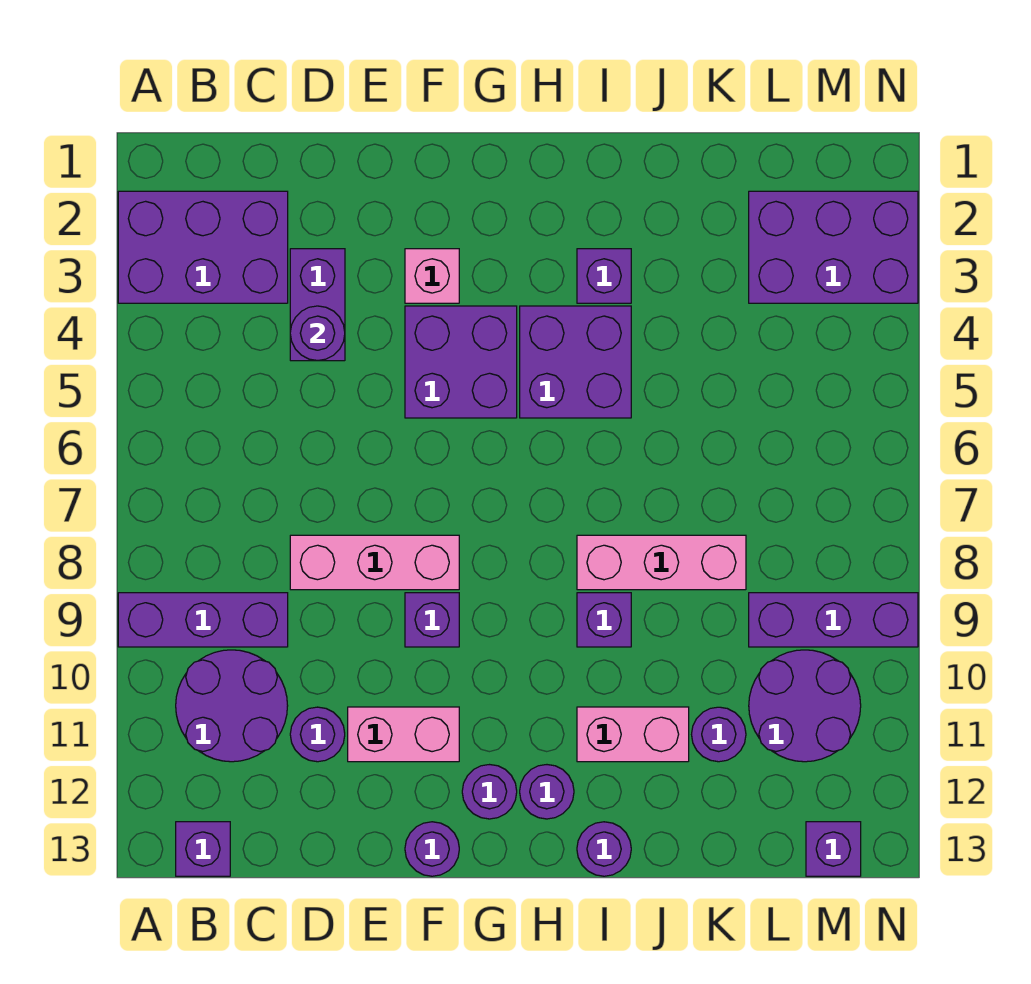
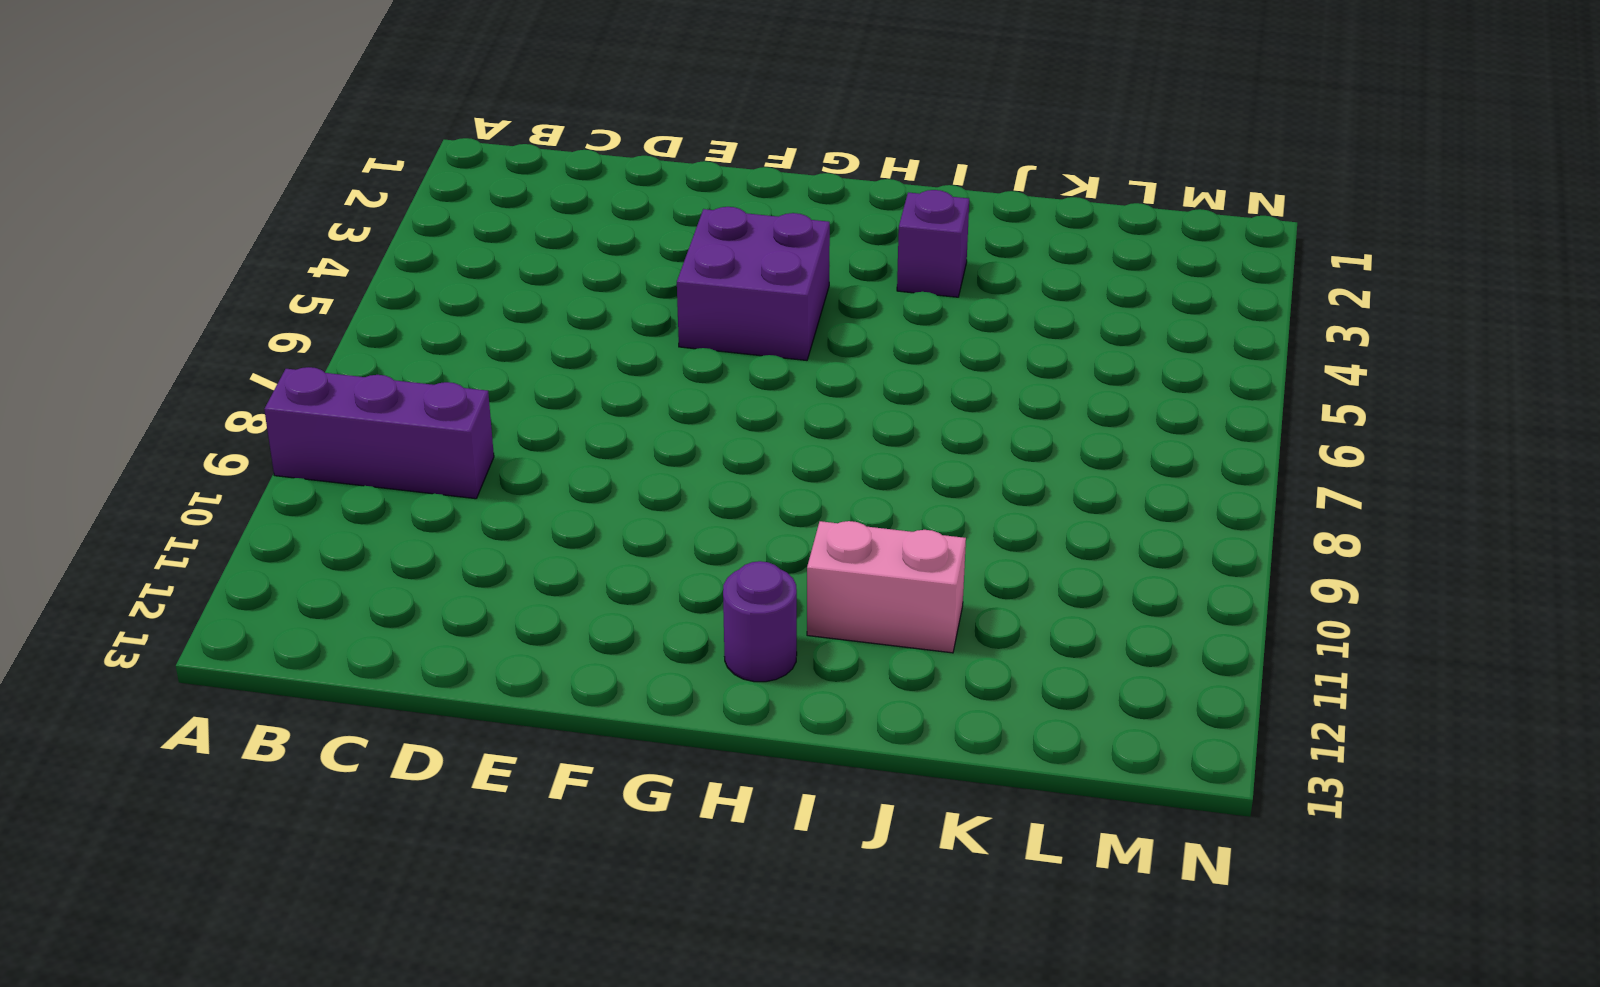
none -> purple 2x3 brick [118,191,288,303]
none -> purple 2x2 round brick [176,650,288,762]
none -> purple 1x1 brick [176,822,230,876]

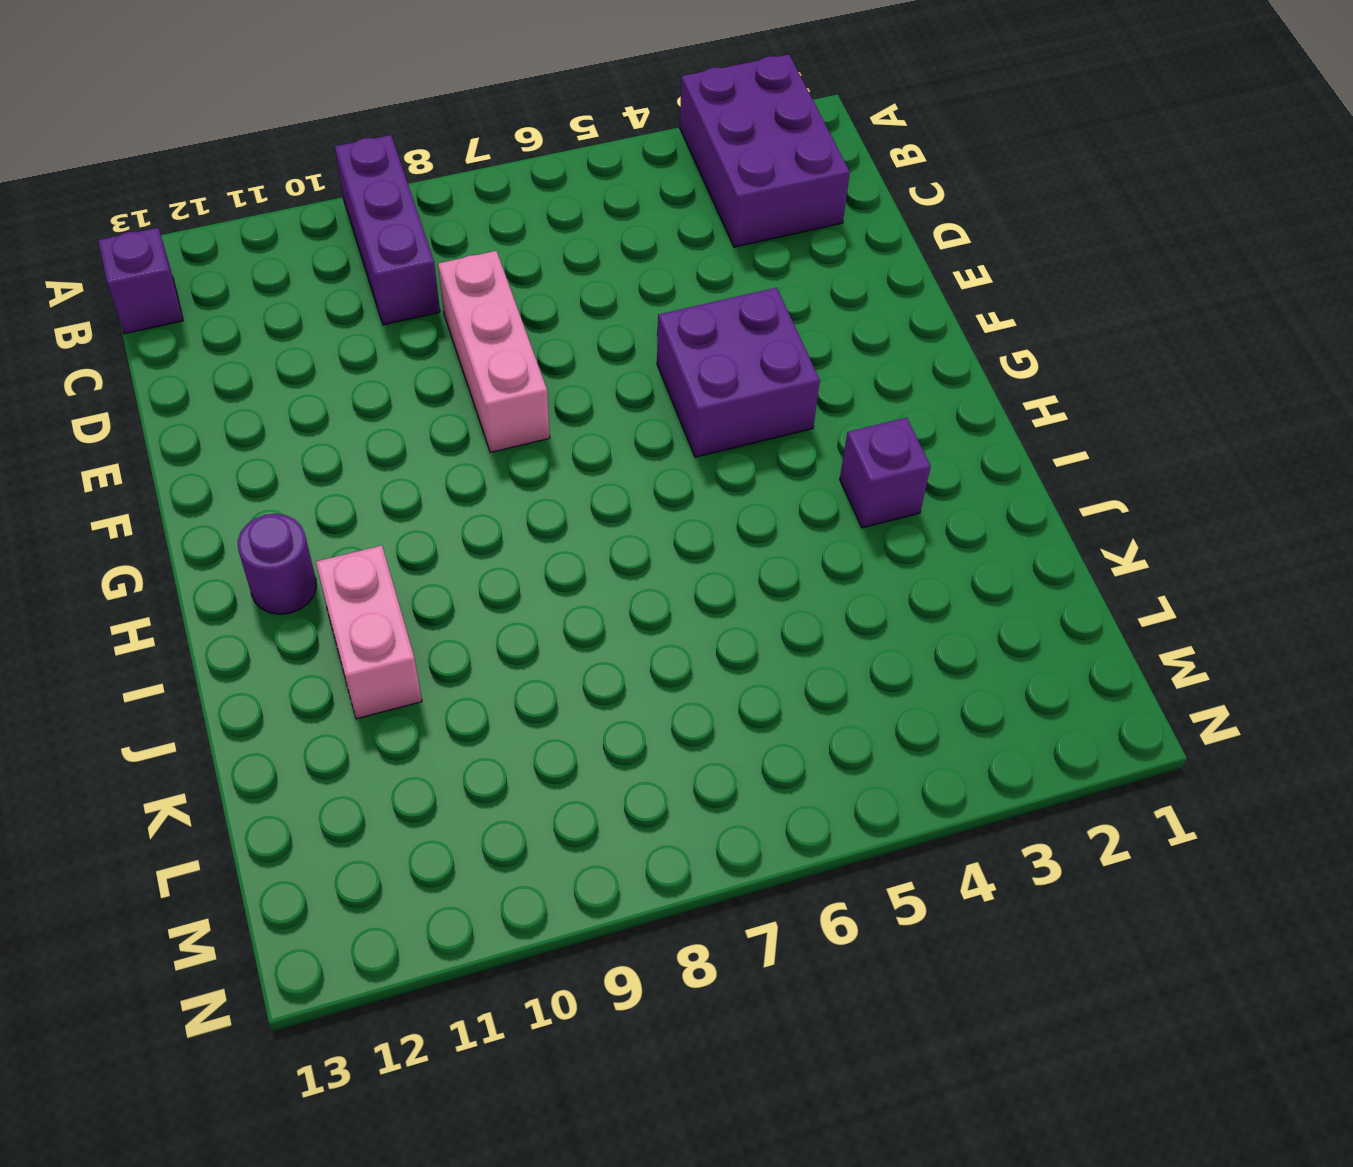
none -> purple 2x2 round brick [176,650,288,762]
none -> purple 1x2 brick [290,249,345,361]
none -> purple 1x1 round brick [290,707,345,762]

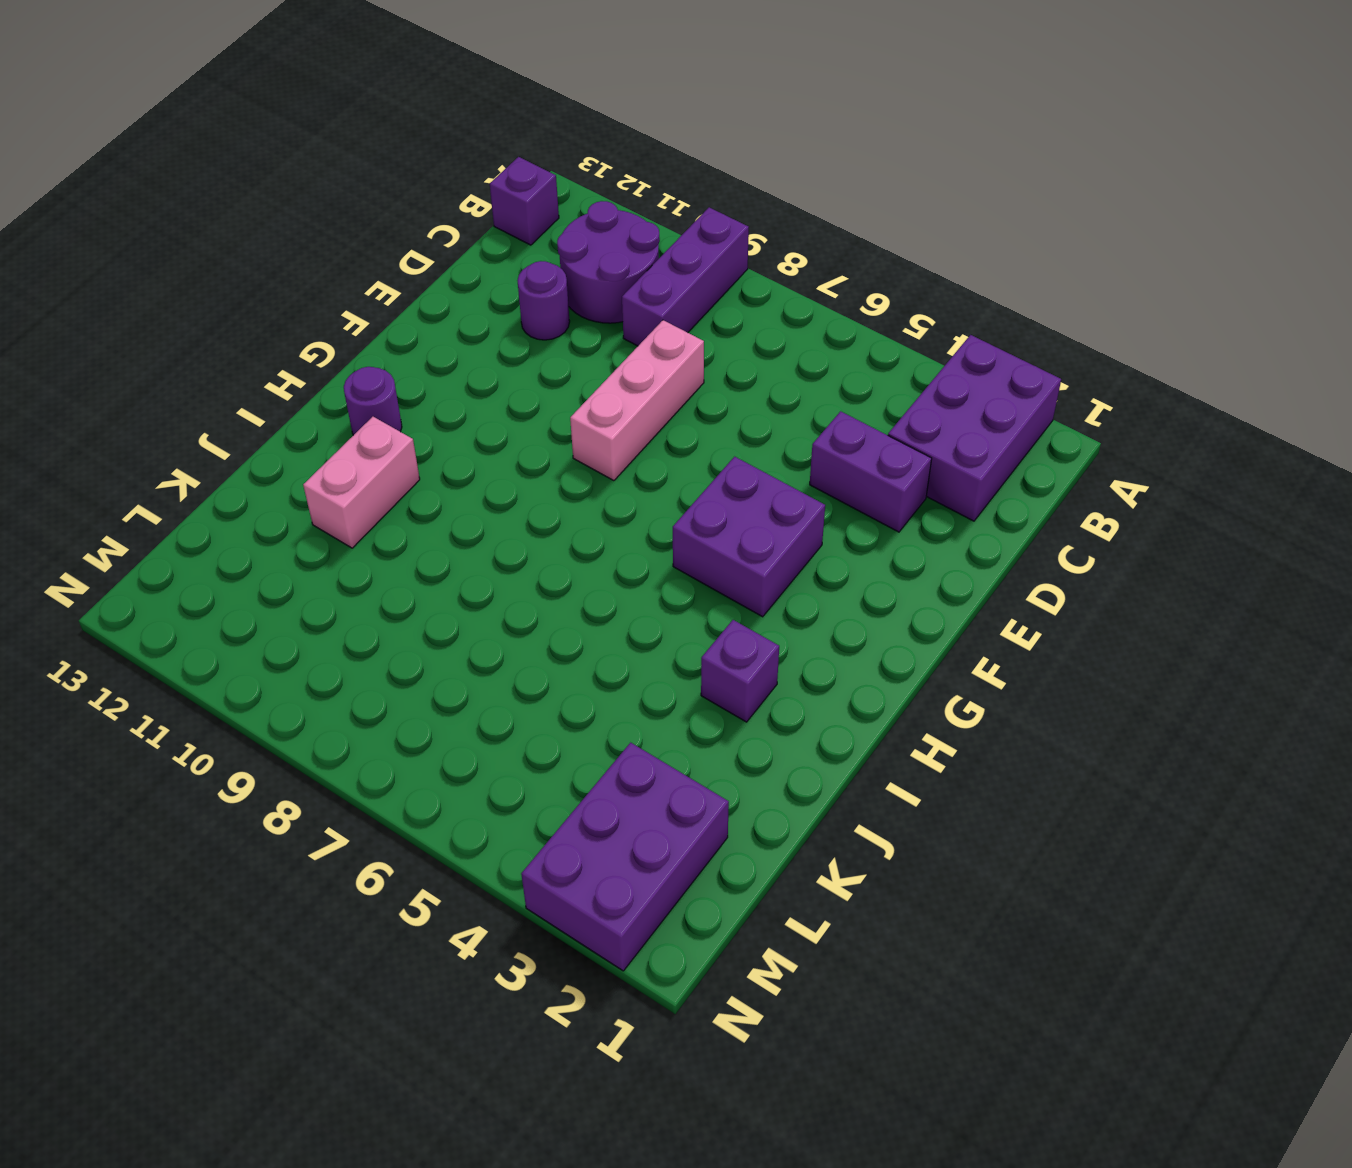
none -> pink 1x2 brick [348,707,459,762]
none -> pink 1x1 brick [405,249,459,303]
none -> purple 1x1 brick [405,593,459,647]

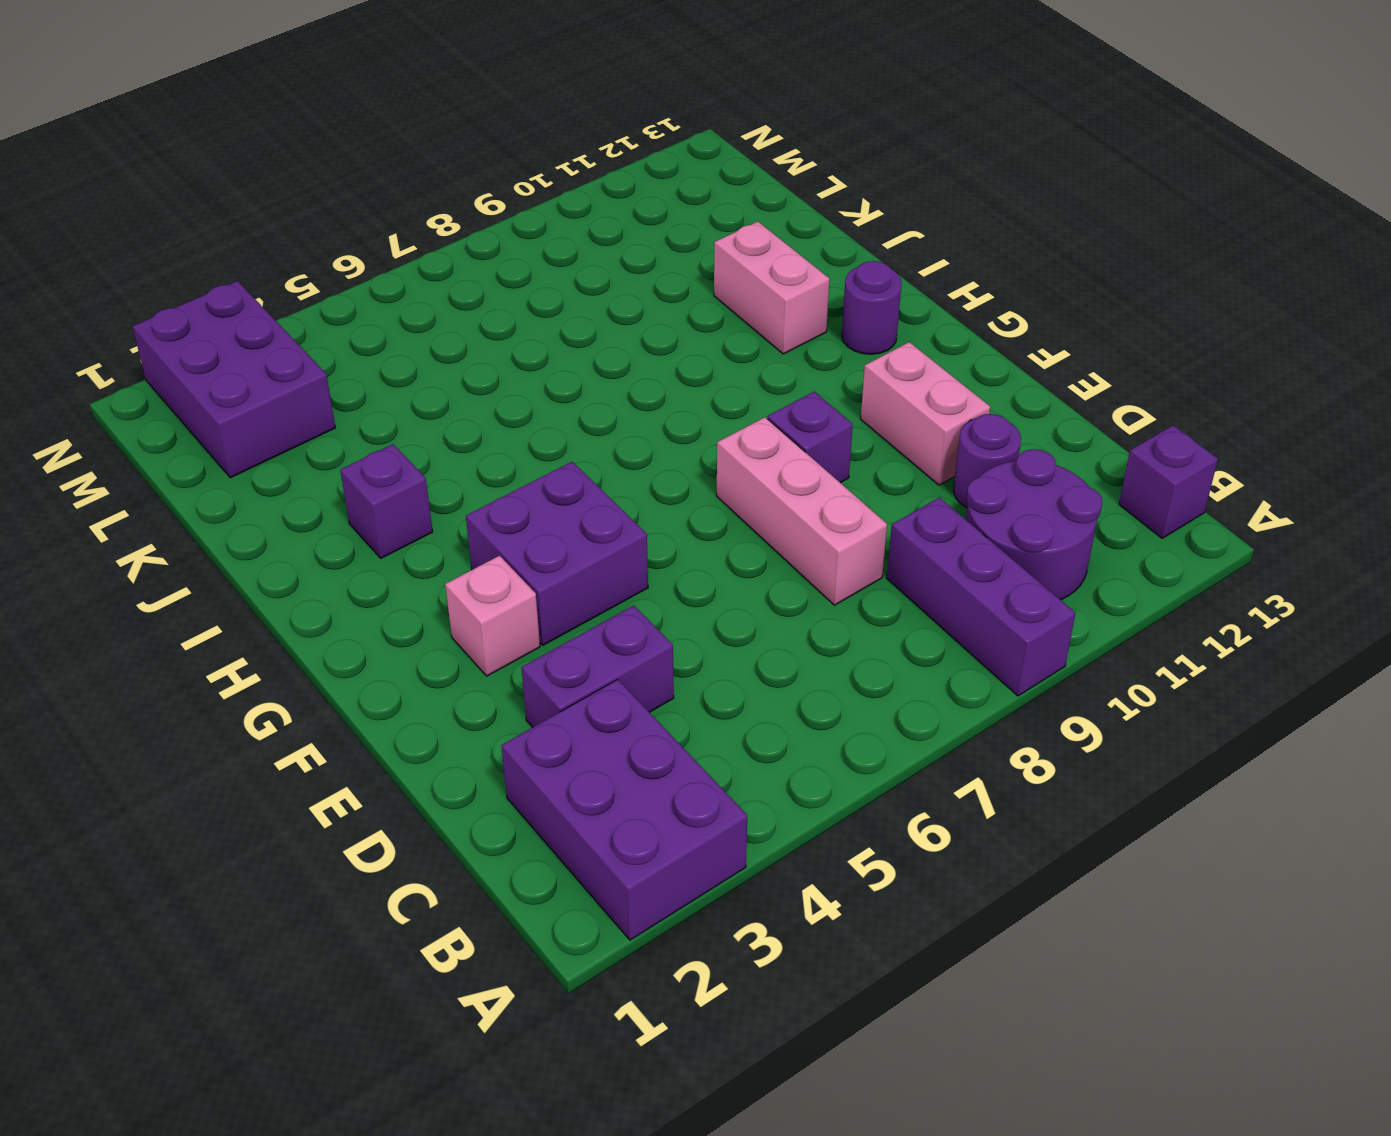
none -> purple 1x1 round brick [405,822,459,876]
none -> purple 1x1 round brick [462,765,517,819]
none -> purple 2x2 brick [520,306,631,418]

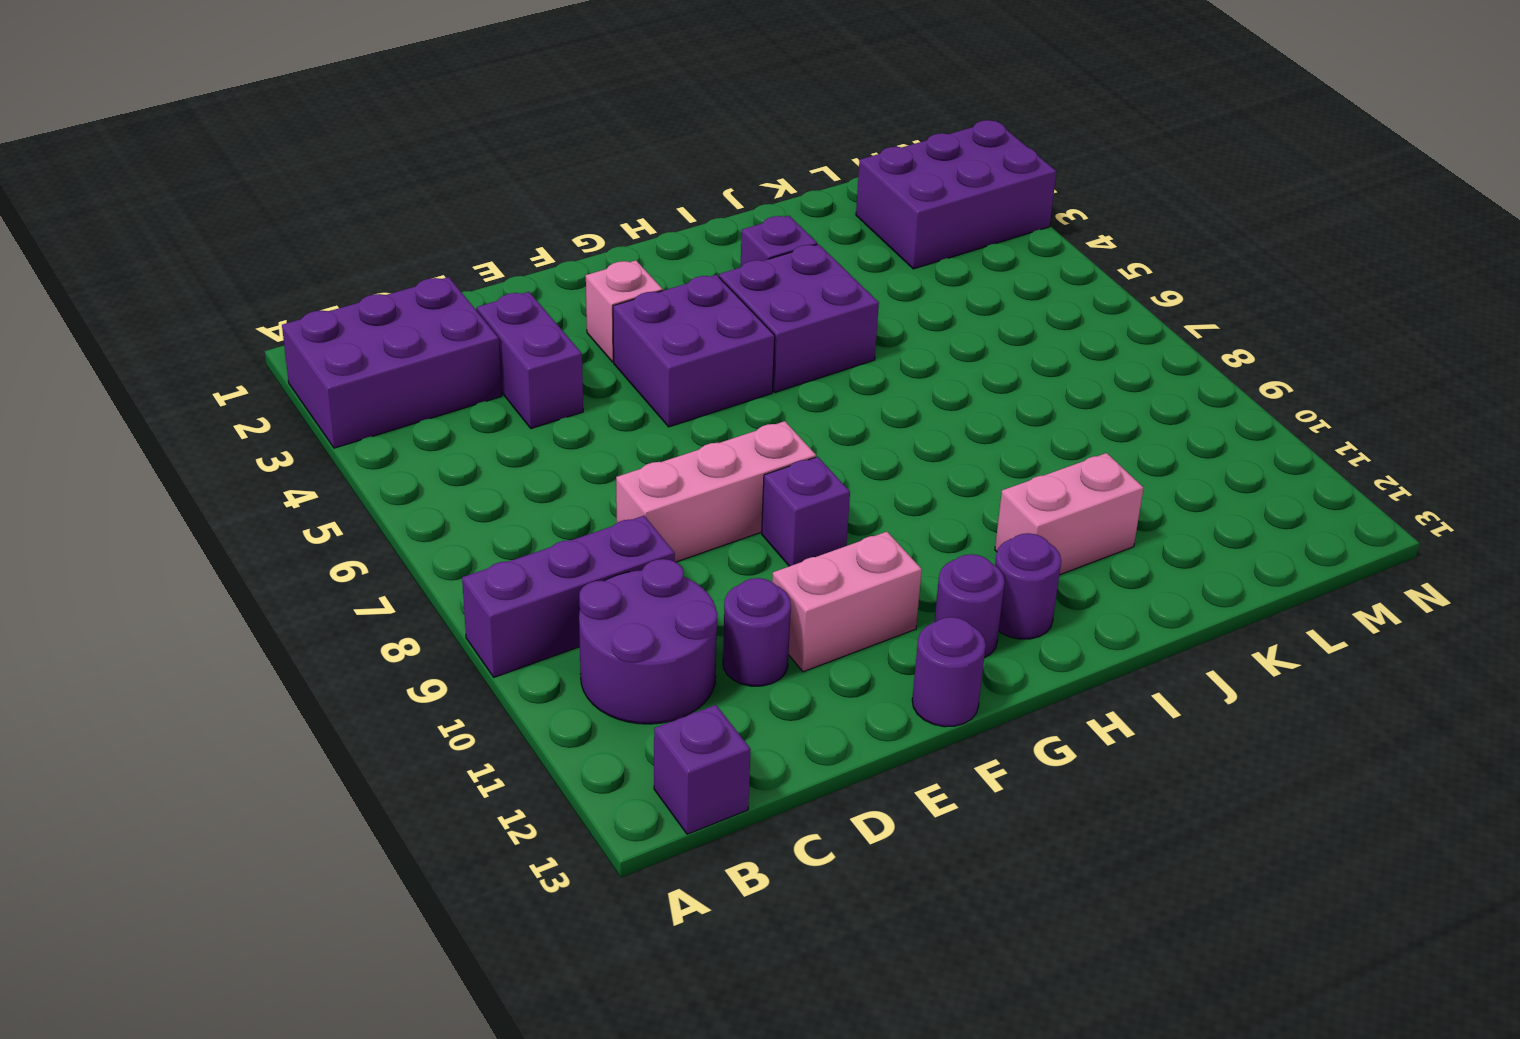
none -> pink 1x3 brick [577,535,746,590]
none -> purple 1x1 brick [577,593,631,647]
none -> purple 1x1 round brick [577,822,631,876]

